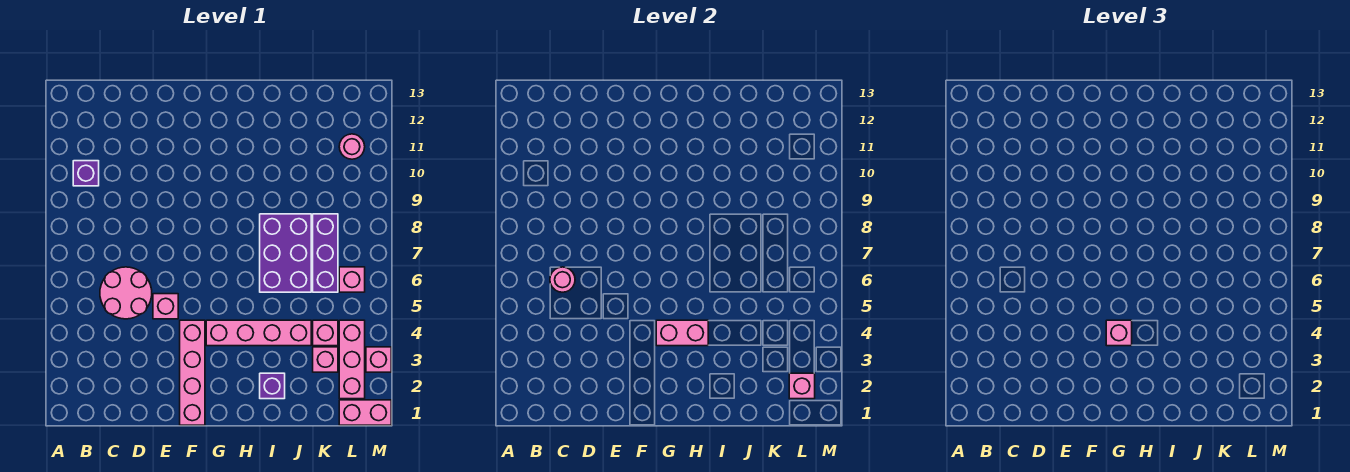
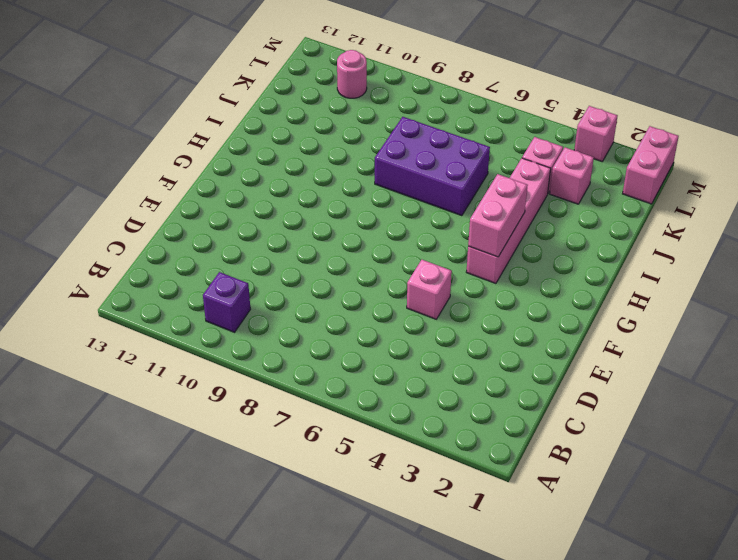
none -> pink 2x2 round brick [100,267,152,319]
none -> pink 1x4 brick [180,320,205,425]
none -> purple 1x1 brick [260,373,285,399]

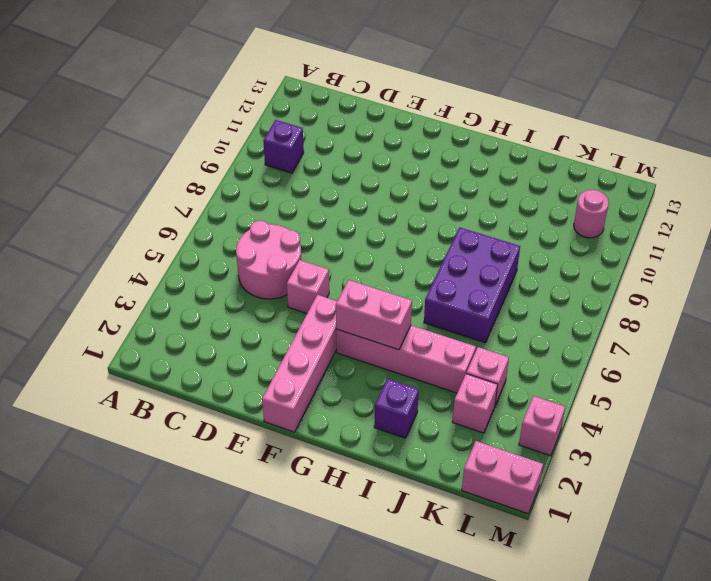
none -> purple 1x3 brick [313,214,338,292]
none -> pink 1x3 brick [339,320,365,399]
none -> pink 1x1 brick [339,267,365,292]

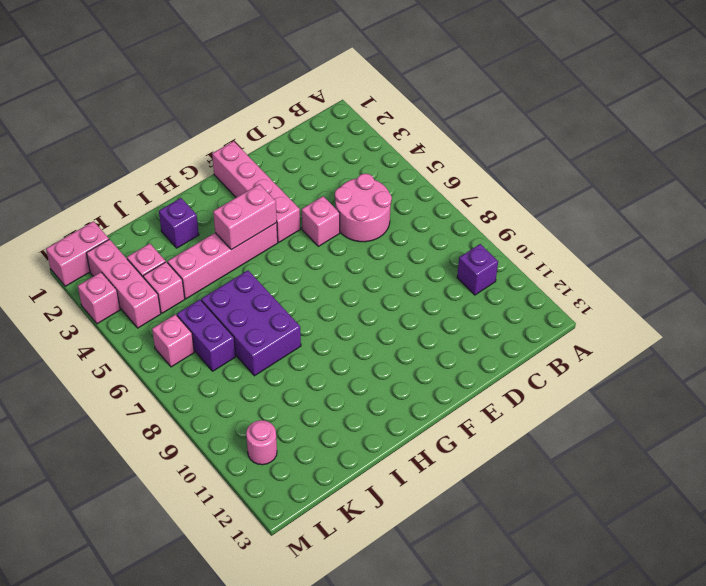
purple 1x2 brick [177,300,236,371] -> purple 1x3 brick [313,214,338,292]
none -> pink 1x1 round brick [550,267,575,292]
none -> pink 1x1 brick [789,373,815,399]
none -> pink 1x1 brick [1106,320,1132,346]

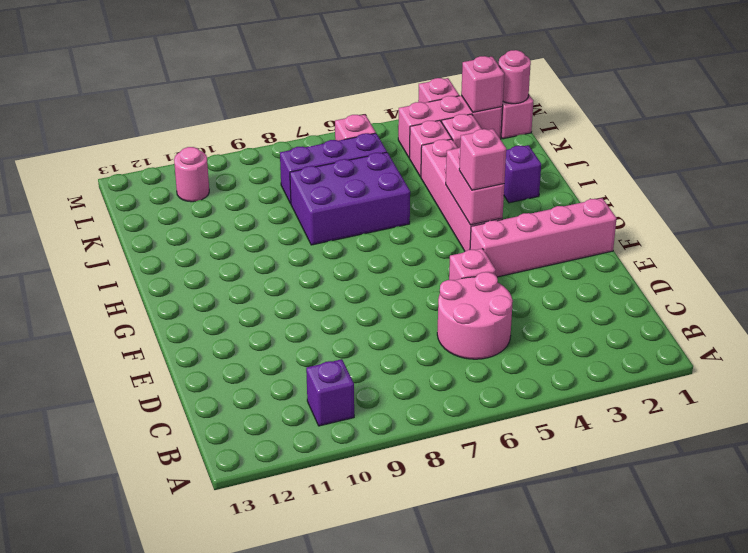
pink 1x1 round brick [499,50,531,104] -> pink 1x1 round brick moved to [550,267,575,292]

